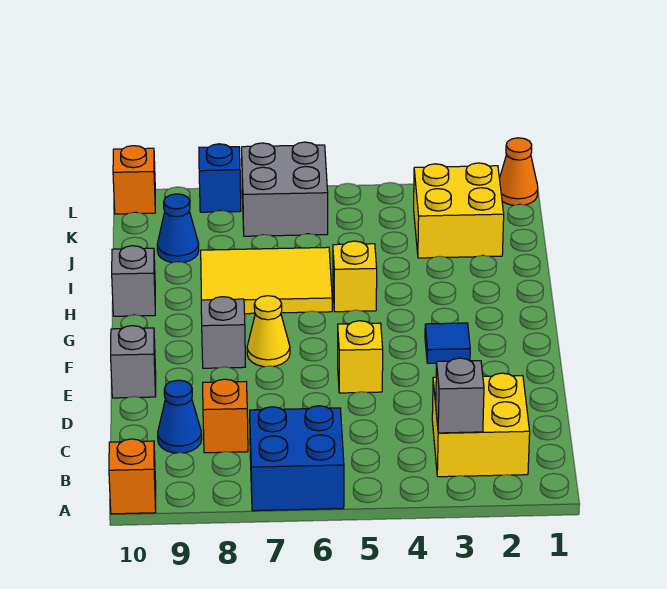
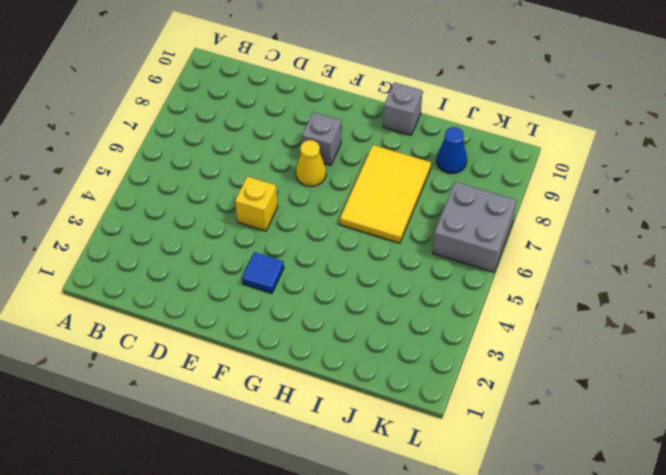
none -> blue 2x2 brick [250,406,344,511]
none -> orange 1x1 brick [109,439,156,514]
none -> yellow 2x2 brick [432,373,530,477]

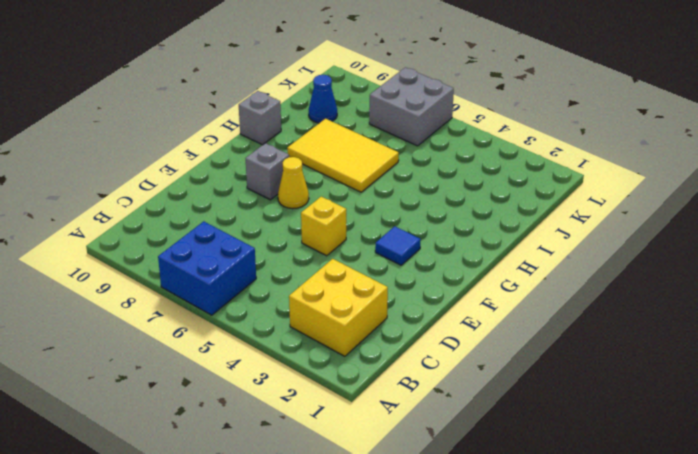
none -> orange 1x1 brick [109,439,156,514]
none -> orange 1x1 brick [203,379,248,453]
none -> blue 1x1 cone [158,380,202,453]

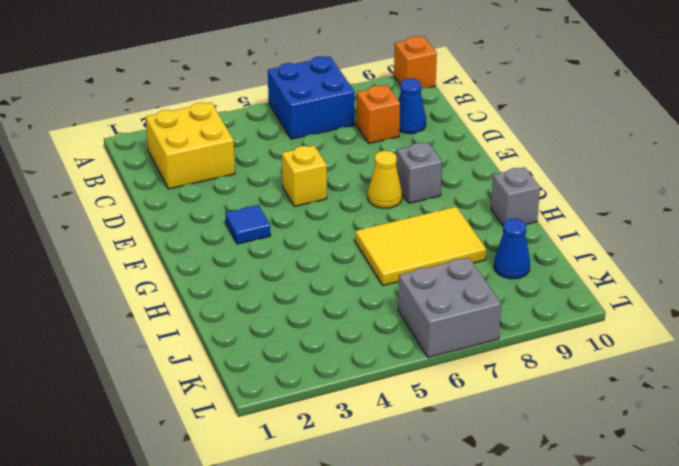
none -> grey 1x1 brick [111,326,156,398]
none -> yellow 1x1 brick [333,241,377,312]
none -> yellow 2x2 brick [414,163,504,258]

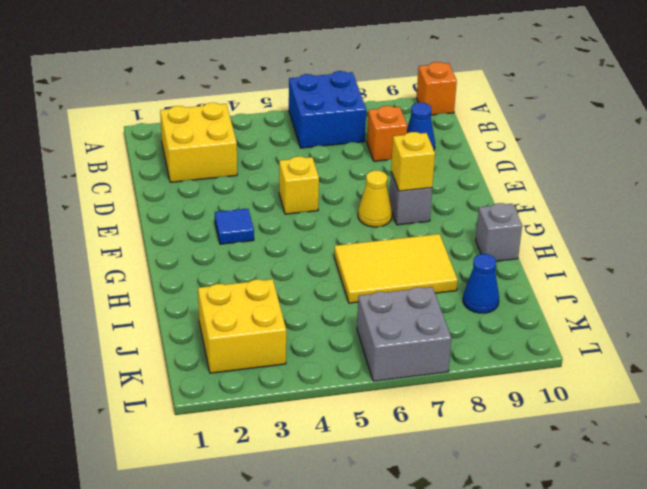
yellow 1x1 brick [391,132,435,191] -> yellow 1x1 brick moved to [333,241,377,312]
none -> grey 1x1 brick [111,326,156,398]
none -> orange 1x1 cone [499,138,538,205]
none -> blue 1x1 brick [199,144,241,212]

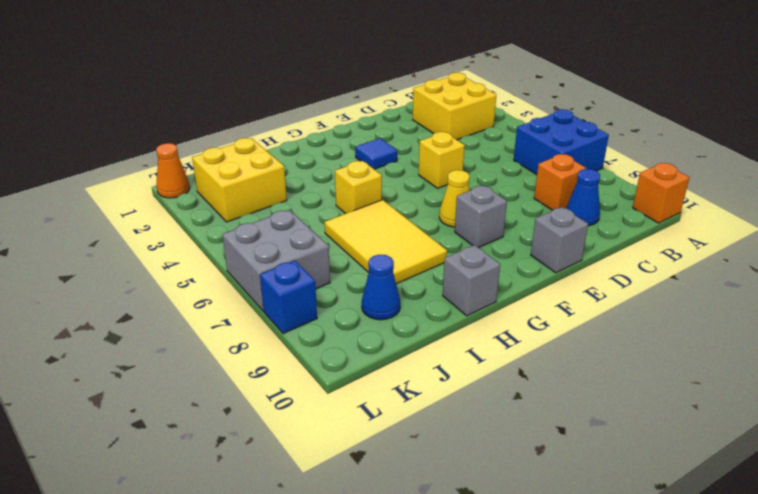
none -> orange 1x1 brick [113,146,155,214]
none -> grey 1x1 brick [436,358,484,433]

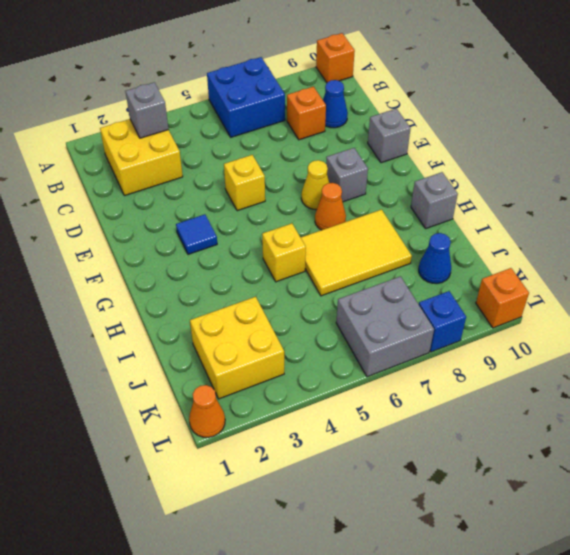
orange 1x1 cone [315,183,346,230] -> none

